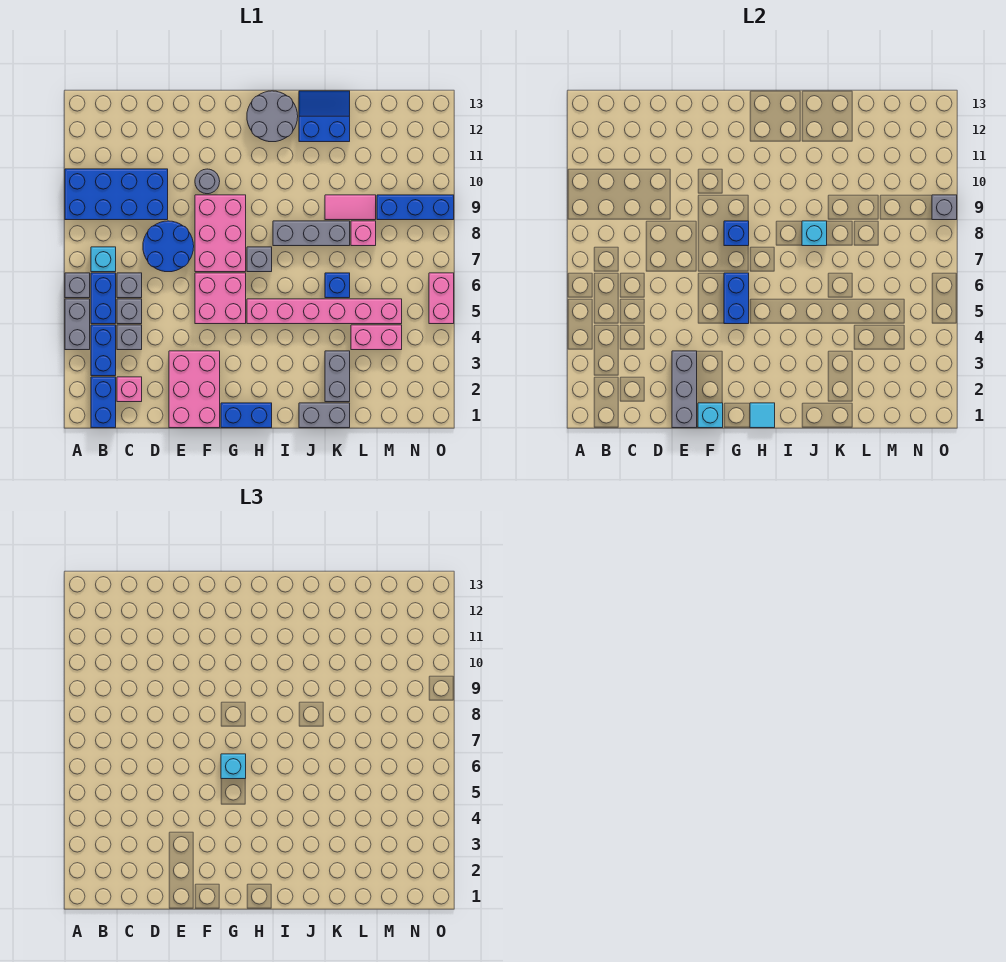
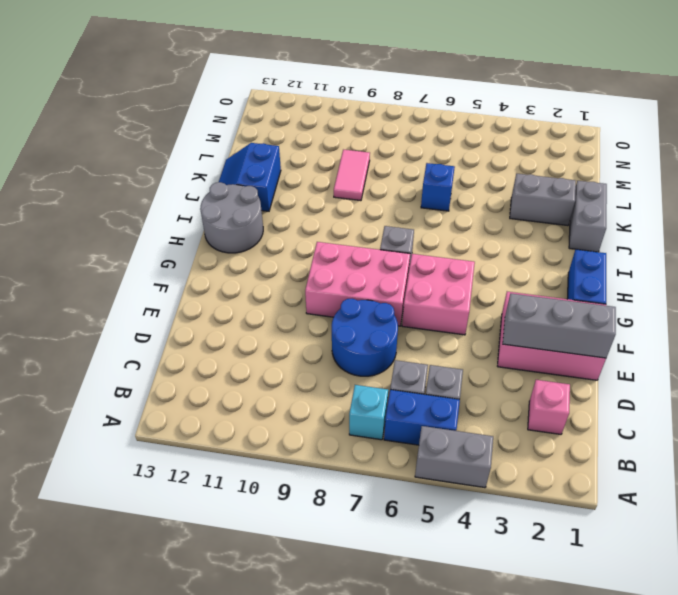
none -> grey 1x1 brick [65,273,90,298]
none -> blue 2x4 brick [65,169,168,220]
none -> blue 1x2 brick [91,377,116,428]
none -> blue 1x2 brick [91,325,116,376]

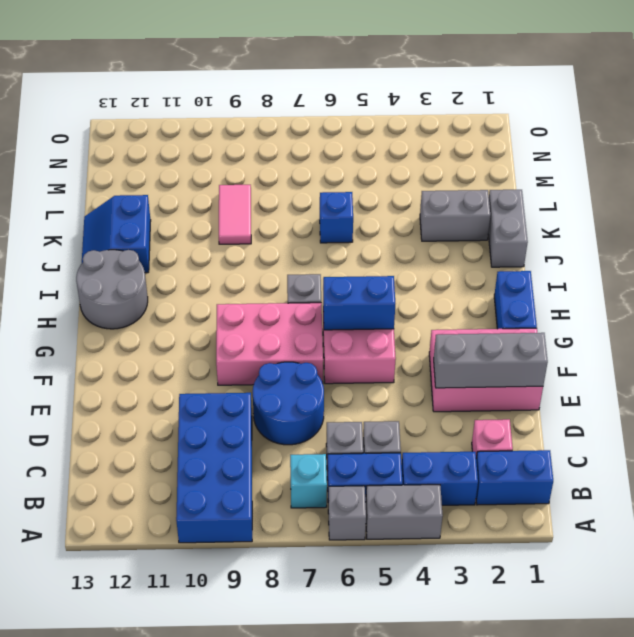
none -> grey 1x1 brick [117,325,142,350]
none -> grey 1x1 round brick [195,169,220,194]
none -> pink 1x6 brick [247,299,402,324]
none -> grey 1x3 brick [273,221,350,246]

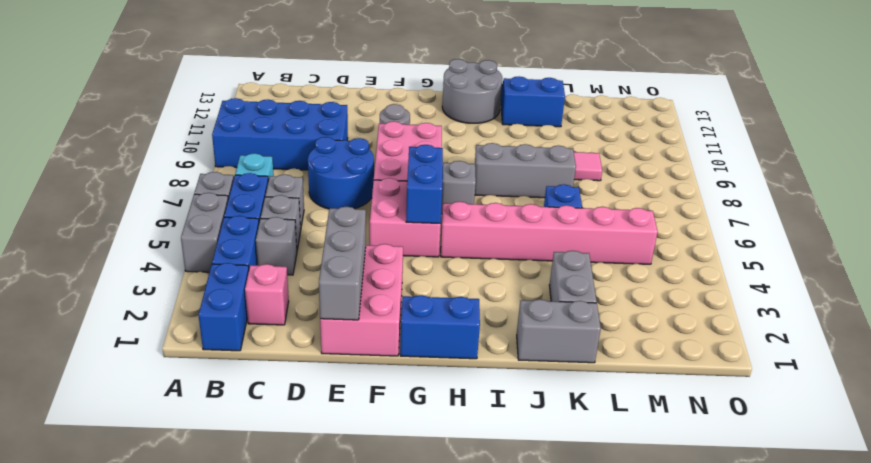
none -> pink 1x2 brick [351,325,402,350]
none -> pink 1x1 brick [351,221,376,246]
none -> blue 1x3 brick [377,195,454,220]
none -> pink 1x2 brick [429,273,454,324]

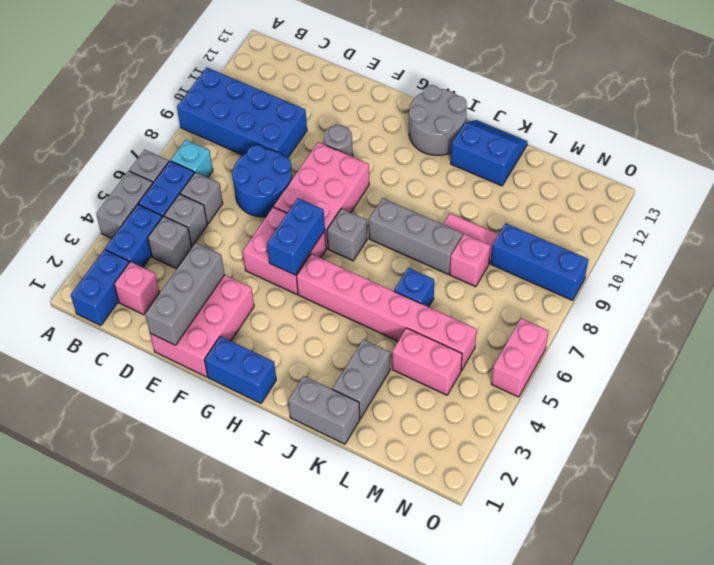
none -> cyan 1x1 brick [698,403,723,428]
none -> blue 1x1 brick [724,221,749,246]
none -> cyan 1x1 tile [750,403,775,428]
none -> cyan 1x1 brick [802,221,827,246]

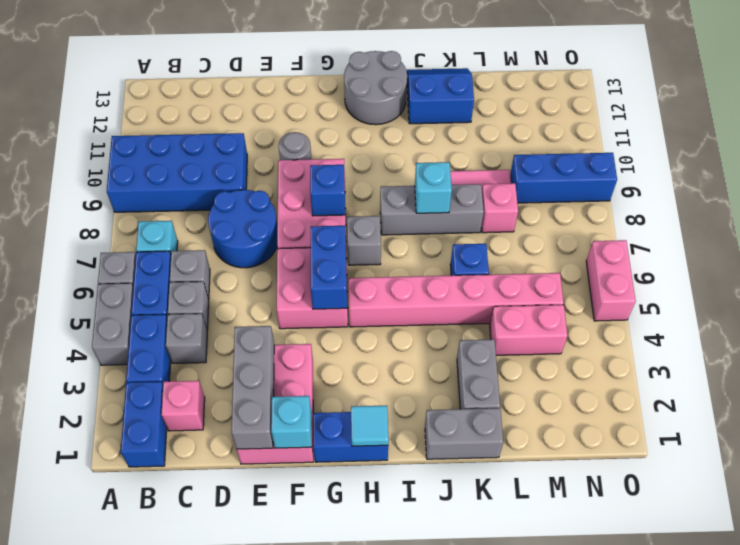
none -> grey 1x1 brick [932,195,957,220]
none -> cyan 1x1 brick [221,754,246,779]

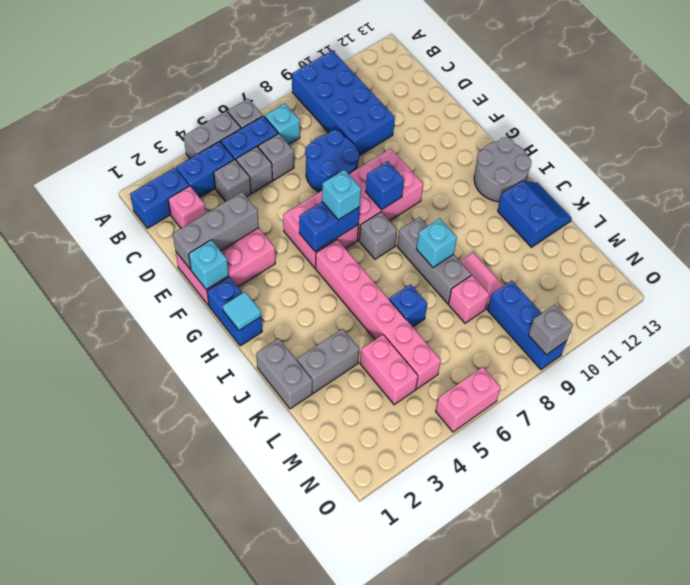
none -> grey 1x1 round brick [195,169,220,194]

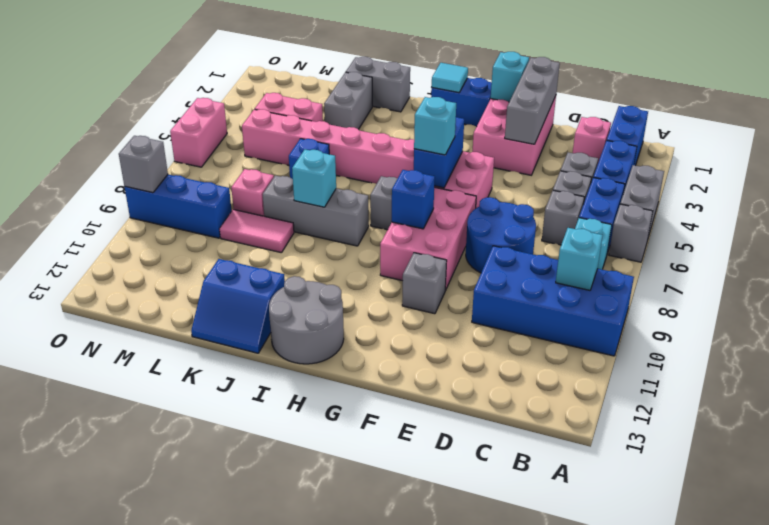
cyan 1x1 brick [556,228,603,290] -> none
grey 1x1 brick [402,253,447,314] -> grey 1x1 round brick [195,169,220,194]

